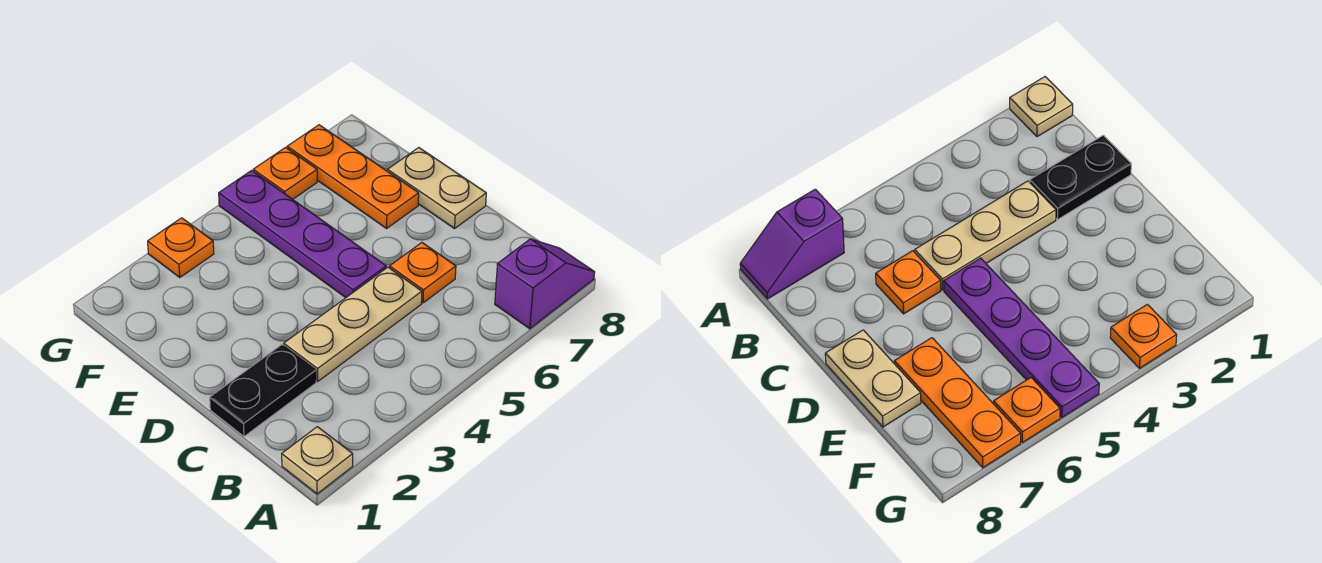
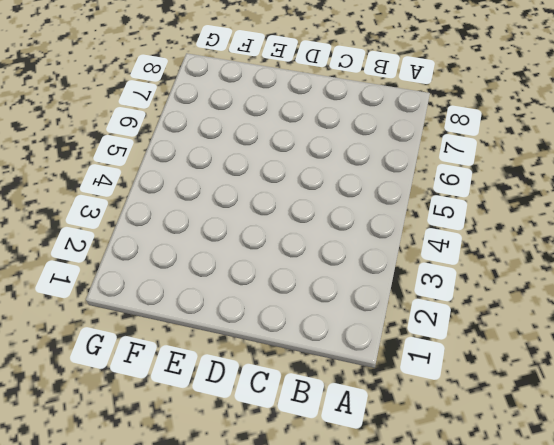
none -> tan 1x1 plate [282,427,353,494]
none -> purple 1x2 slope [495,239,595,329]

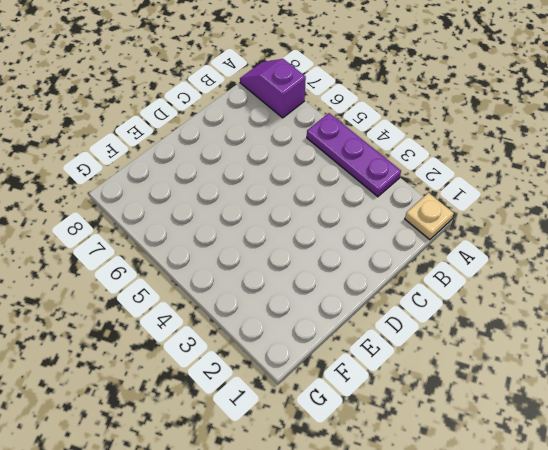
purple 1x3 plate [307,113,401,197] -> none
none -> black 1x2 plate [210,345,316,436]
none -> tan 1x3 plate [284,267,422,381]

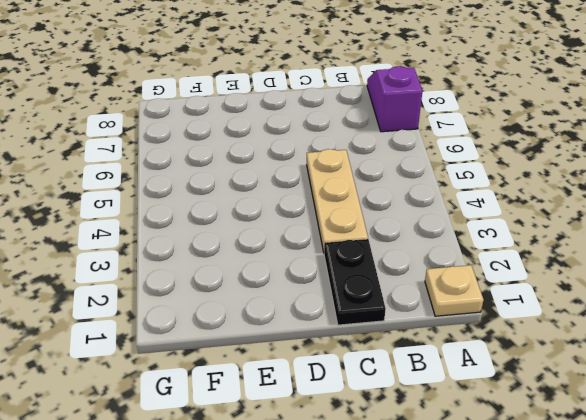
none -> orange 1x1 plate [390,243,456,303]
none -> purple 1x4 plate [219,171,386,298]

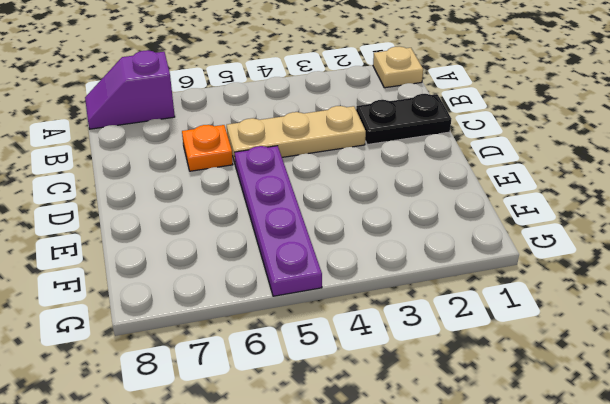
none -> tan 1x2 plate [388,148,486,229]
none -> orange 1x3 plate [287,125,419,228]

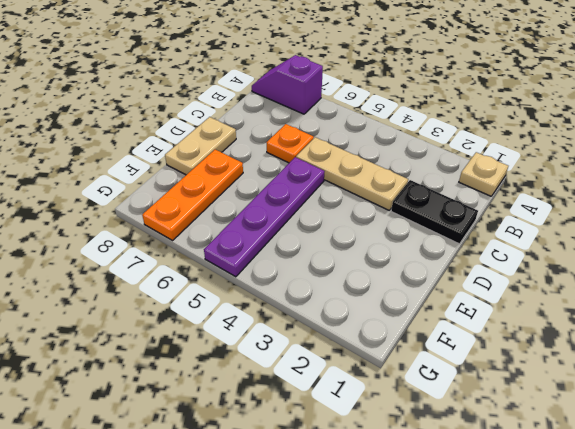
none -> orange 1x1 plate [148,218,214,277]
none -> orange 1x1 plate [253,147,317,199]

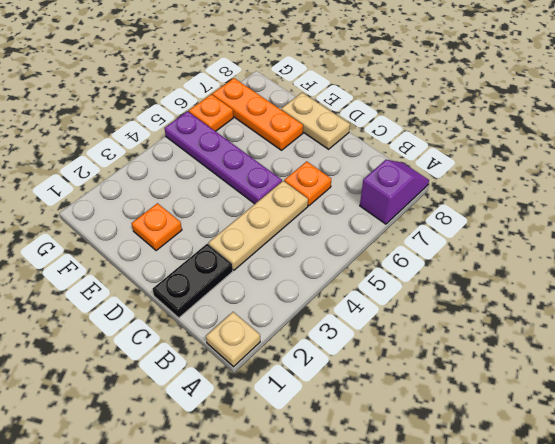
orange 1x1 plate [132,203,182,251] -> orange 1x1 plate moved to [148,218,214,277]

